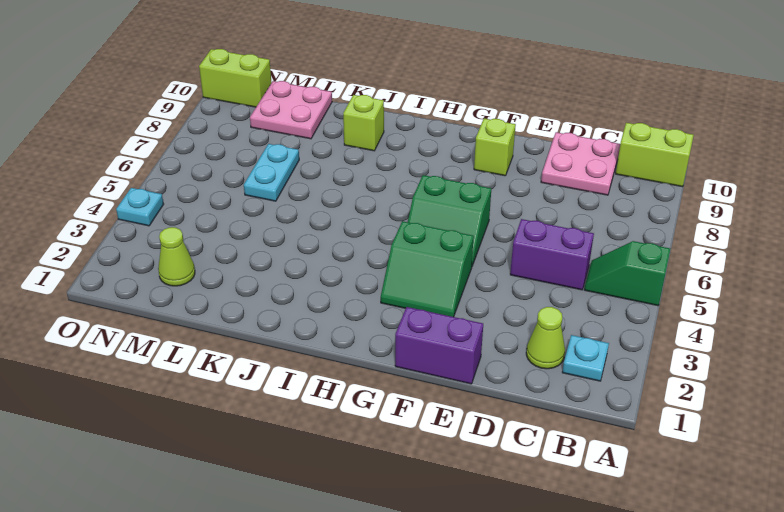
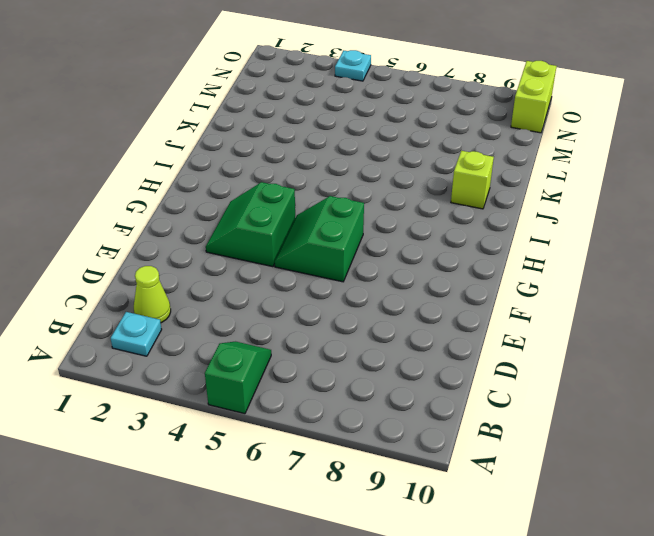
none -> lime 1x2 brick [616,123,694,187]
none -> purple 1x2 brick [510,219,594,290]
none -> pink 2x2 plate [541,132,620,195]

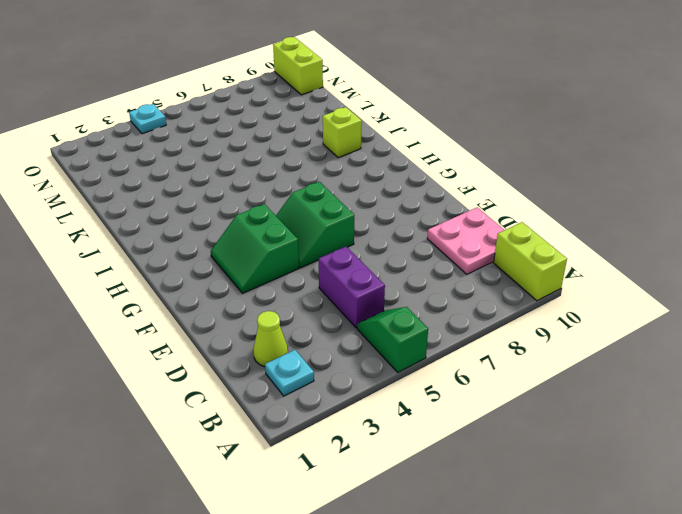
none -> purple 1x2 brick [395,307,483,384]
none -> lime 1x1 brick [474,118,516,176]
none -> cyan 1x2 plate [244,144,299,201]

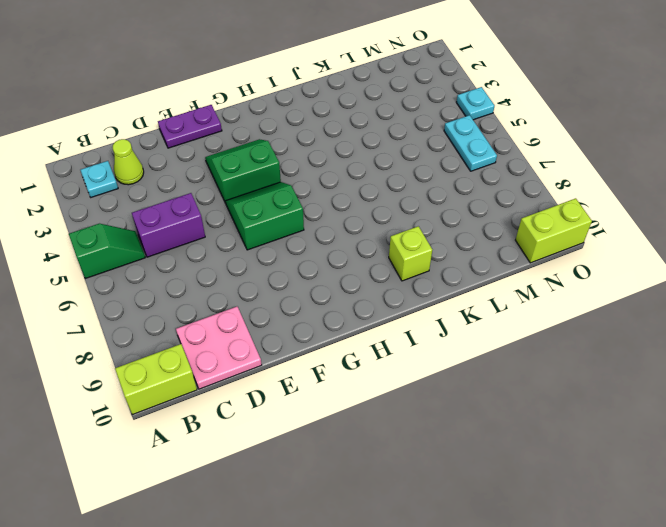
purple 1x2 plate [158,105,222,148] -> purple 1x2 brick [395,307,483,384]
cyan 1x2 plate [444,115,497,171] -> cyan 1x2 plate moved to [244,144,299,201]
none -> lime 1x1 brick [474,118,516,176]
none -> pink 2x2 plate [250,81,332,139]
none -> lime 1x1 cone [158,227,195,286]

